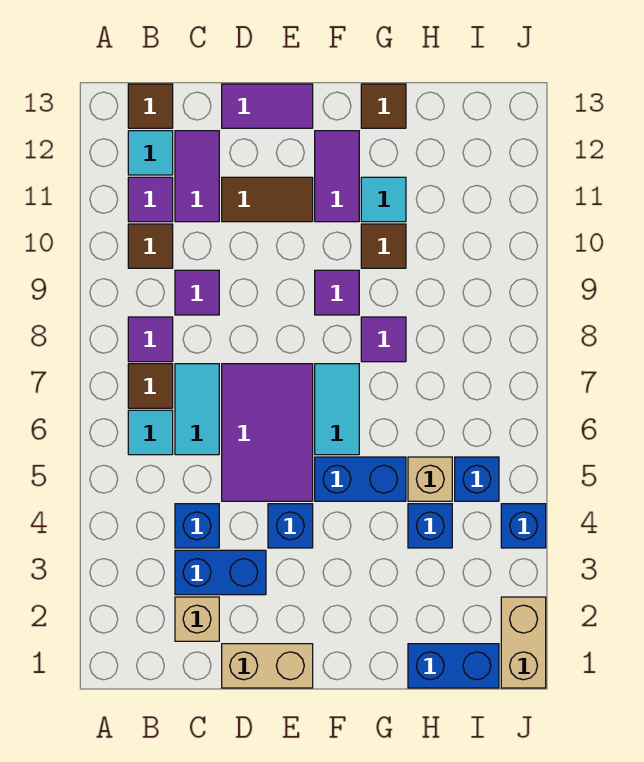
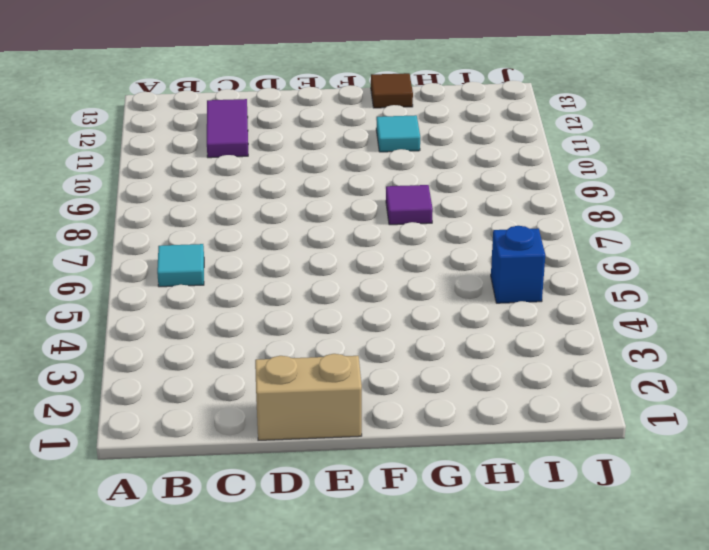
none -> brown 1x1 tile [128,364,173,408]
none -> purple 1x1 tile [128,317,173,362]
none -> brown 1x1 tile [128,224,173,268]
none -> purple 1x1 tile [128,177,173,222]

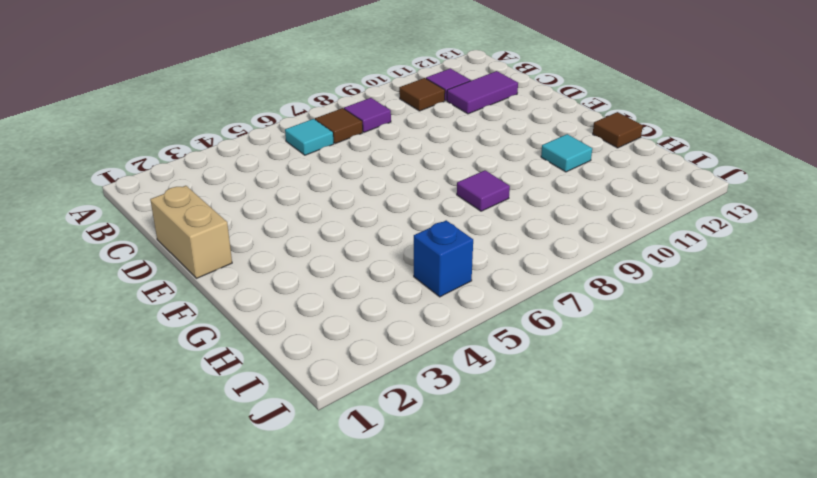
none -> cyan 1x1 tile [128,131,173,175]
none -> brown 1x1 tile [128,84,173,128]
none -> tan 1x1 brick [175,597,219,641]
none -> blue 1x2 brick [175,550,266,595]

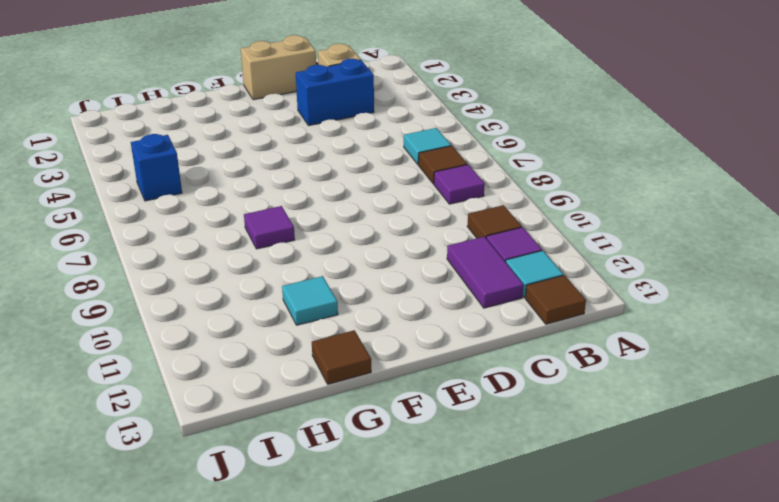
none -> blue 1x1 brick [175,504,219,548]
none -> cyan 1x2 tile [175,364,219,455]
none -> purple 1x1 tile [175,270,219,315]
none -> purple 2x3 tile [222,364,313,501]

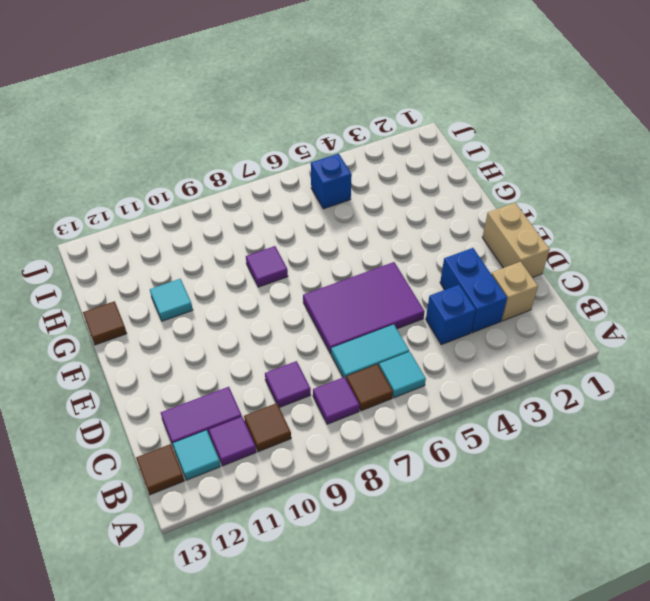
none -> brown 1x2 tile [222,177,313,222]
none -> purple 1x2 tile [222,84,313,128]
none -> blue 1x1 brick [268,504,313,548]
none -> blue 1x2 brick [315,457,406,501]

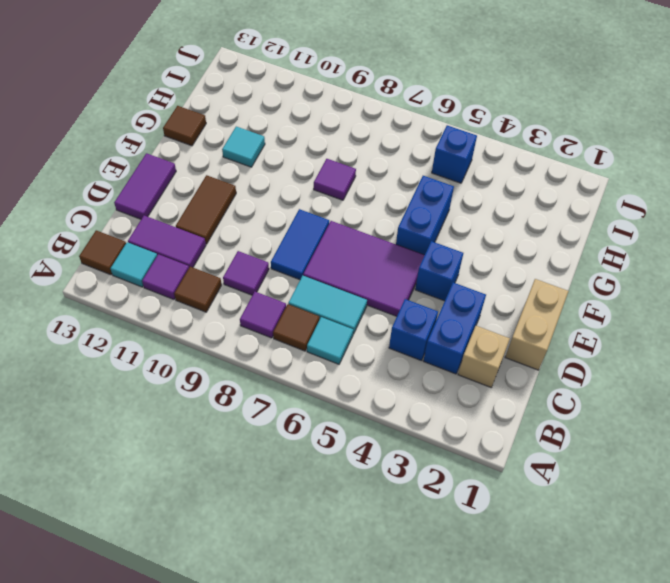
blue 1x2 tile [271,209,329,280] -> none
none -> cyan 1x2 tile [315,364,359,455]
none -> purple 1x1 tile [315,270,359,315]
none -> purple 1x2 tile [315,131,359,222]
none -> brown 1x1 tile [361,224,406,268]

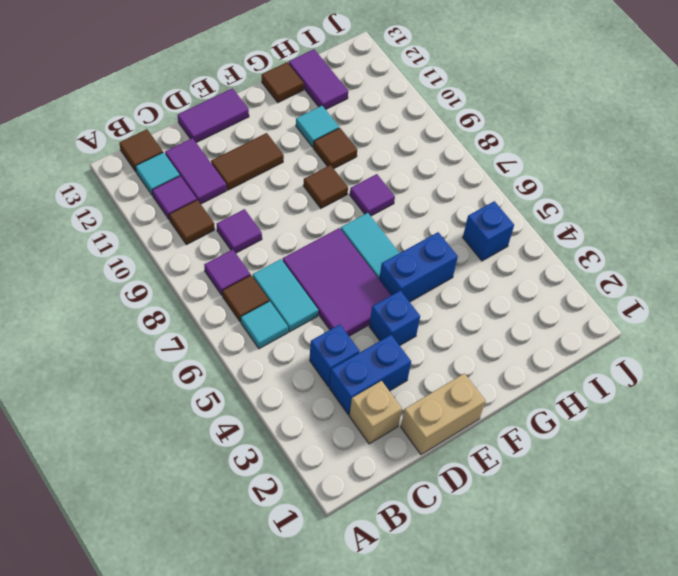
brown 1x1 tile [303,165,348,208] -> purple 1x1 tile [315,270,359,315]
purple 1x2 tile [289,49,348,110] -> purple 1x2 tile moved to [315,131,359,222]
none -> blue 1x2 brick [408,644,499,688]
none -> blue 1x1 brick [408,504,452,548]
none -> tan 1x1 brick [408,457,452,501]
none -> tan 1x2 brick [501,597,546,688]

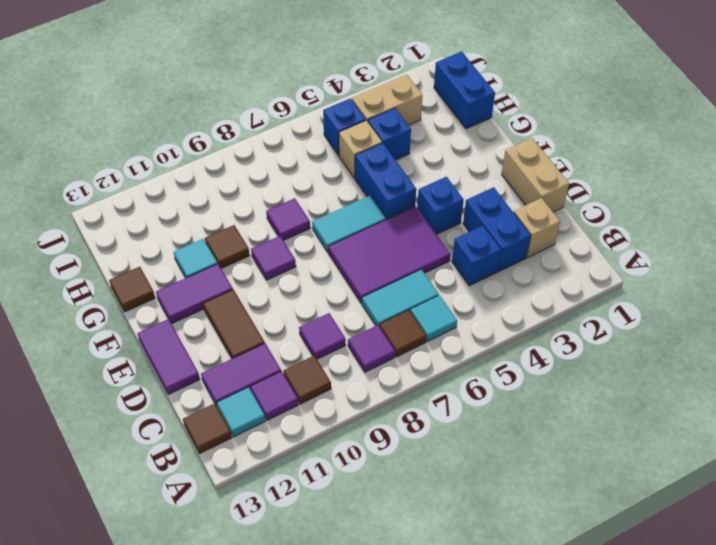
tan 1x2 brick [352,75,423,125] -> tan 1x2 brick moved to [501,597,546,688]
none -> blue 1x1 brick [501,504,546,548]

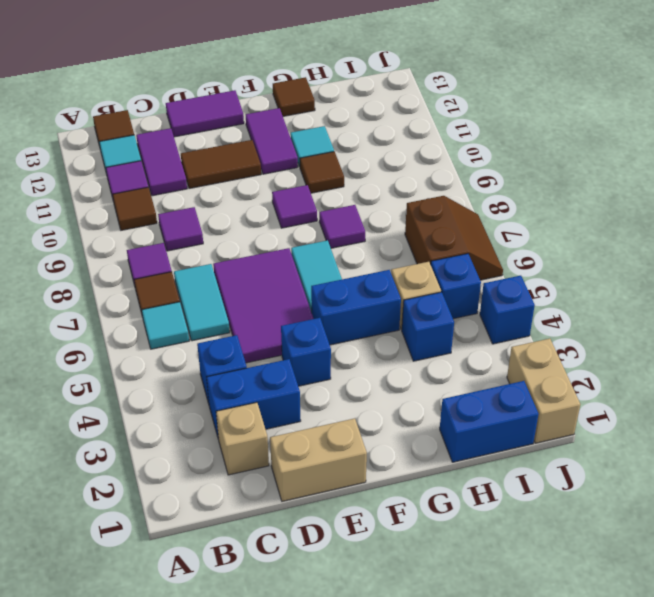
brown 2x2 slope [405,196,503,280] -> none

